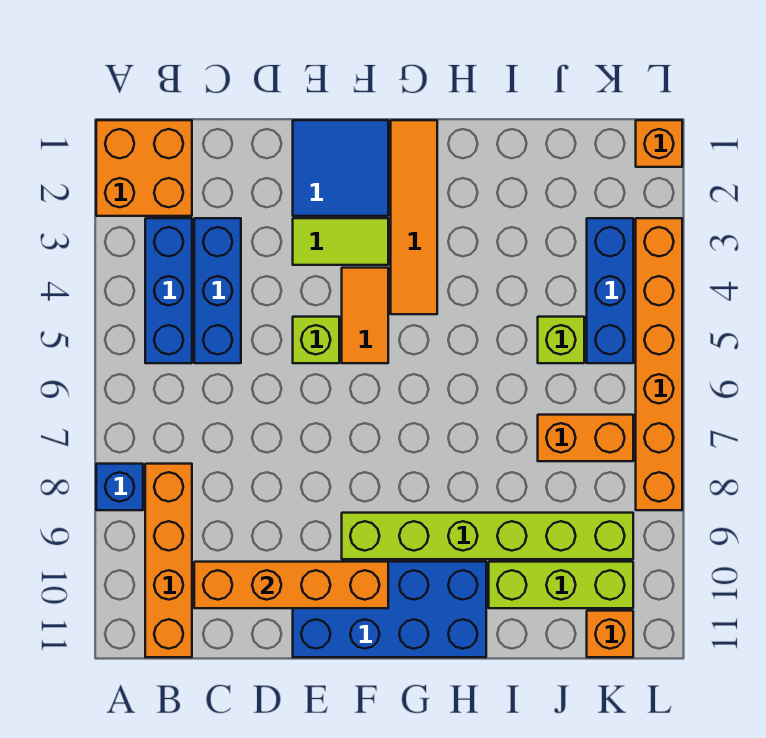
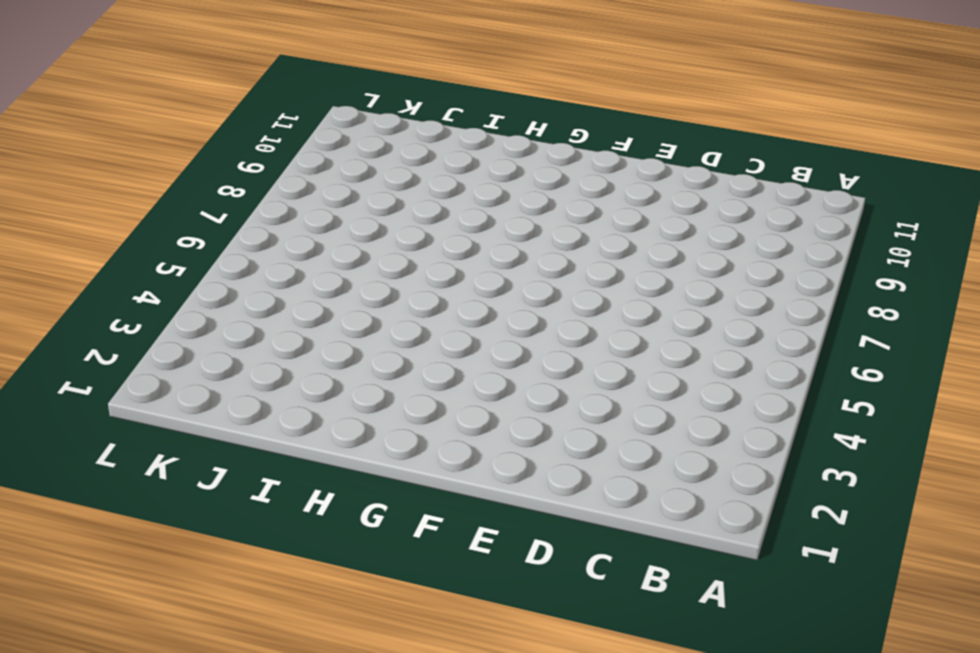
none -> orange 2x2 brick [96,120,192,216]
none -> blue 1x1 brick [96,464,143,510]
none -> blue 1x3 brick [145,218,192,363]

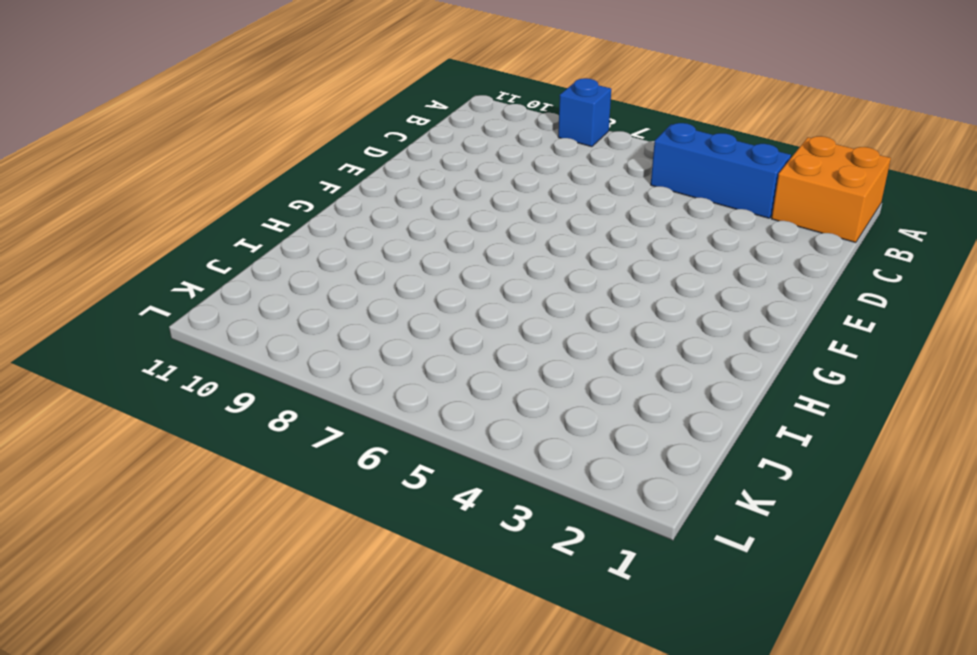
none -> orange 1x4 brick [145,464,192,657]
none -> blue 1x3 brick [194,218,241,363]
none -> blue 2x2 tile [293,120,388,216]

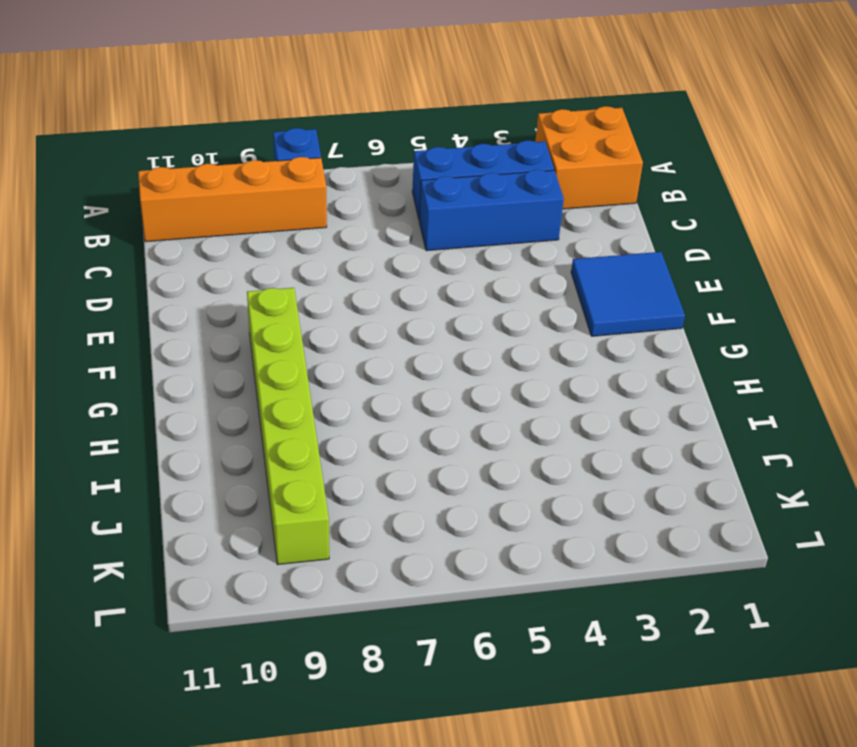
none -> lime 1x2 tile [293,218,388,265]
none -> lime 1x1 brick [293,317,339,363]
none -> blue 2x4 brick [293,562,486,657]

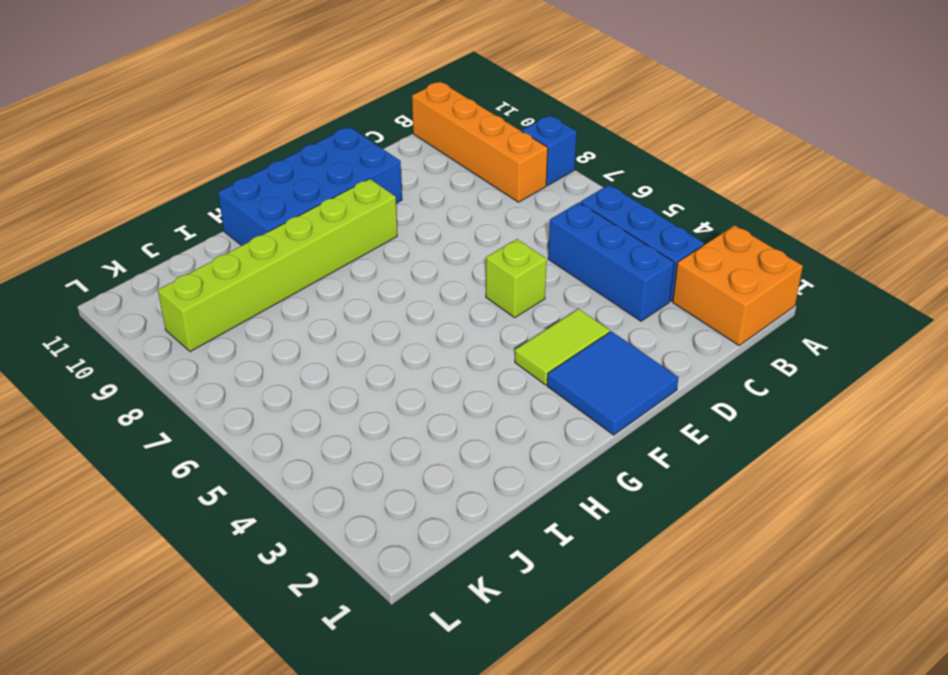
none -> orange 1x2 tile [342,268,388,363]
none -> orange 1x4 tile [391,120,437,314]
none -> lime 1x3 brick [489,562,633,608]

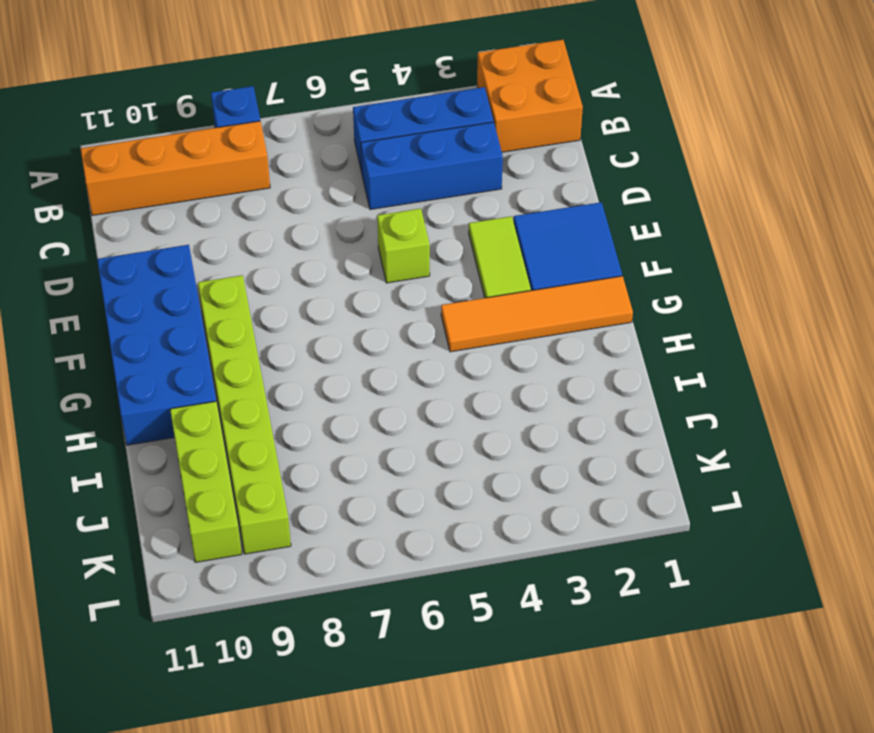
none -> orange 1x2 tile [342,268,388,363]
none -> lime 1x1 brick [538,317,584,363]
none -> orange 1x2 brick [538,415,633,461]

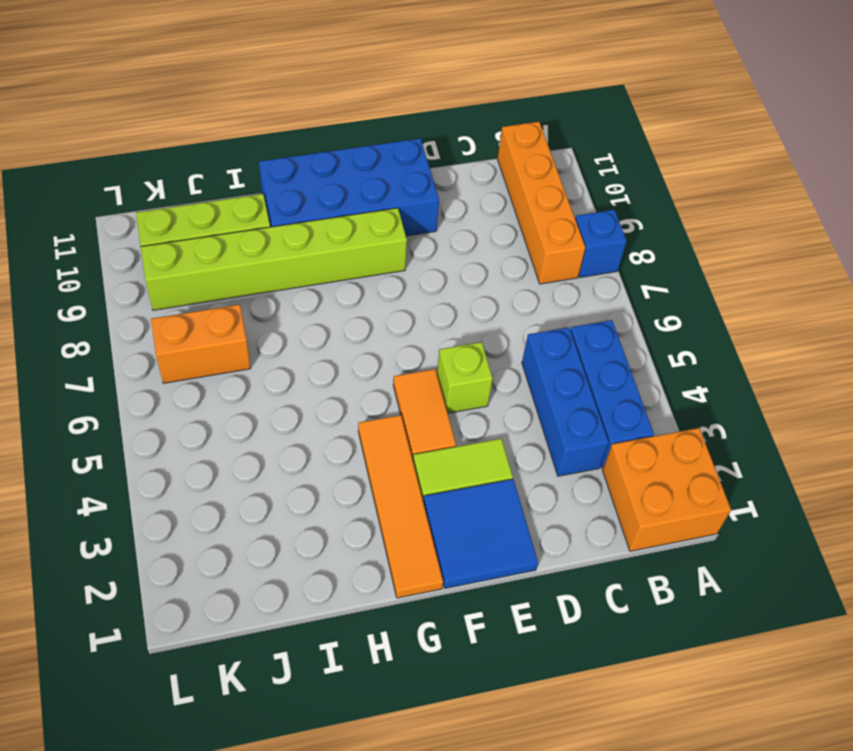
none -> lime 1x1 brick [538,317,584,363]
none -> blue 1x3 brick [587,218,633,363]
none -> orange 1x1 brick [587,611,633,657]

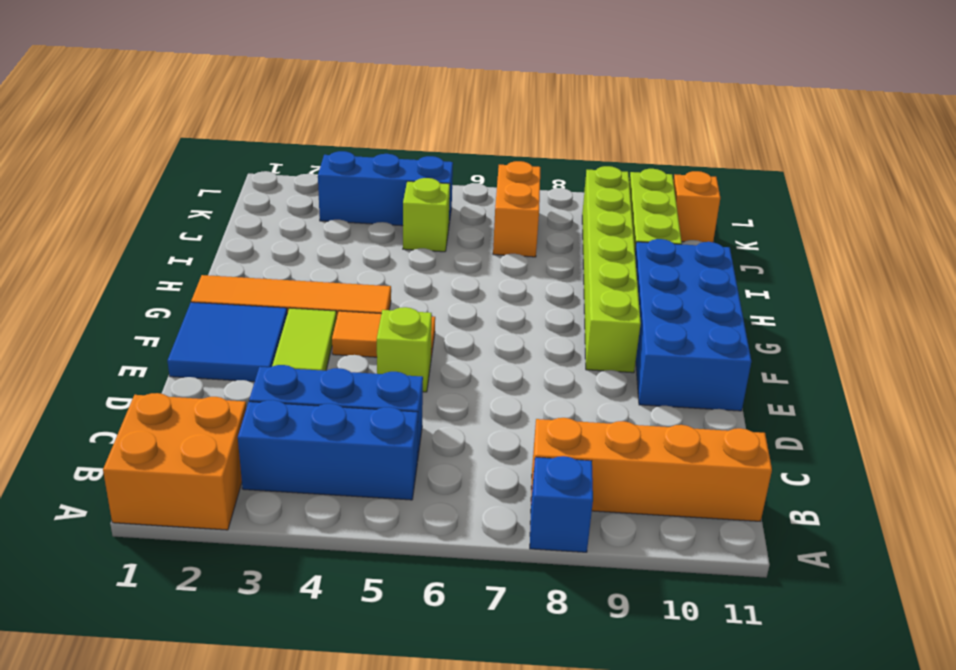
none -> orange 1x1 brick [636,120,682,167]
none -> orange 1x6 brick [636,218,682,510]
none -> orange 1x4 brick [194,562,388,608]

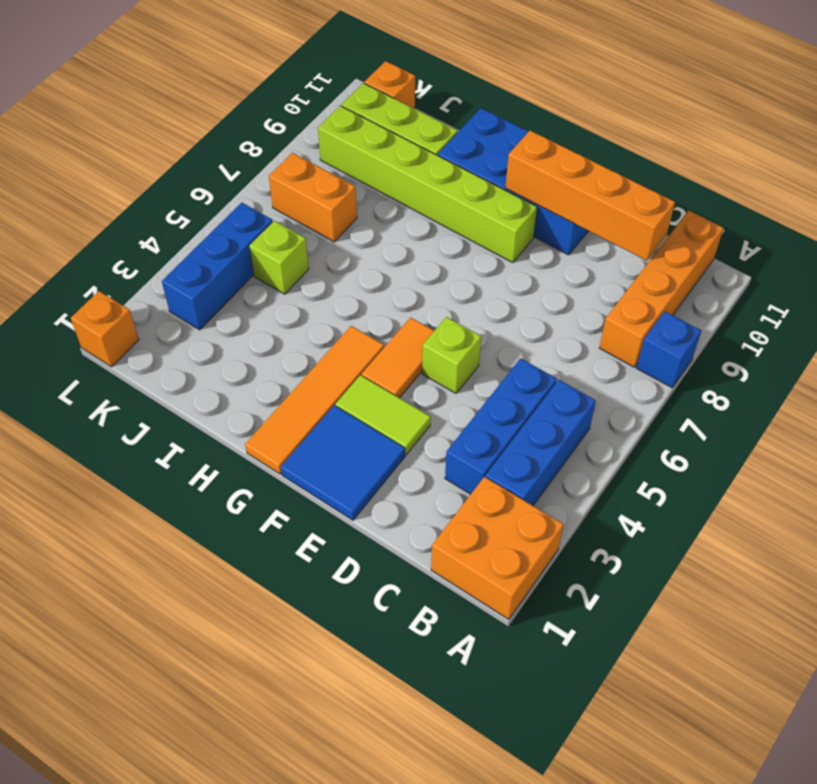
none -> orange 1x6 brick [636,218,682,510]

